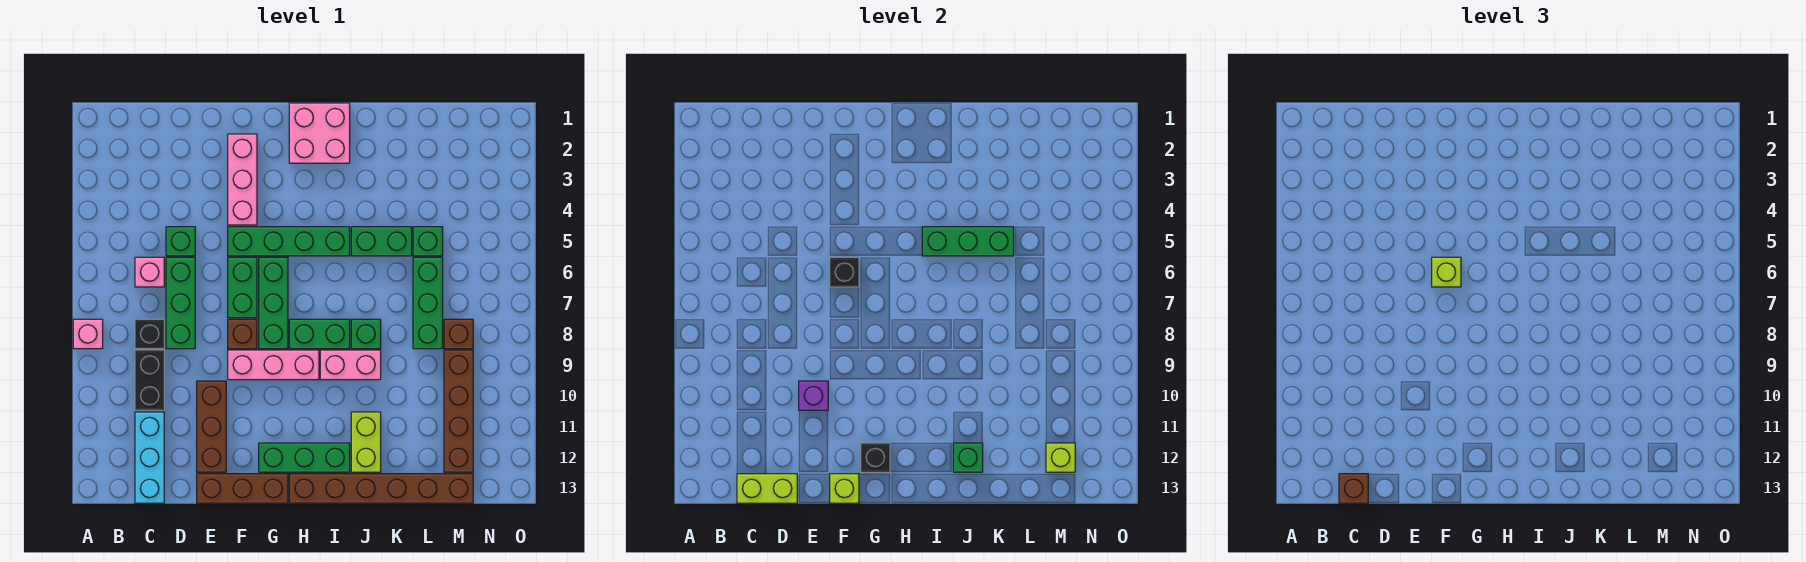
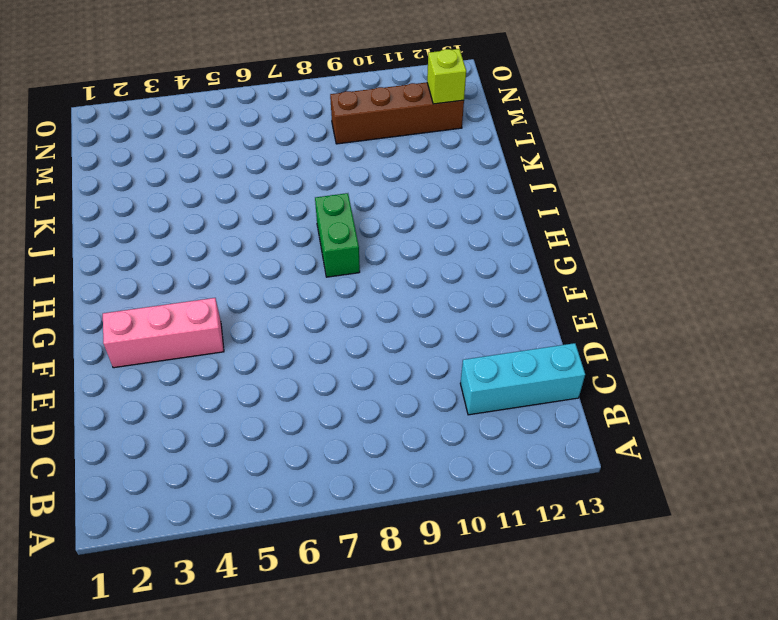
none -> pink 1x1 brick [73,319,103,349]
none -> pink 1x1 brick [135,257,164,287]
none -> black 1x1 brick [135,319,164,349]
none -> black 1x2 brick [135,350,164,410]

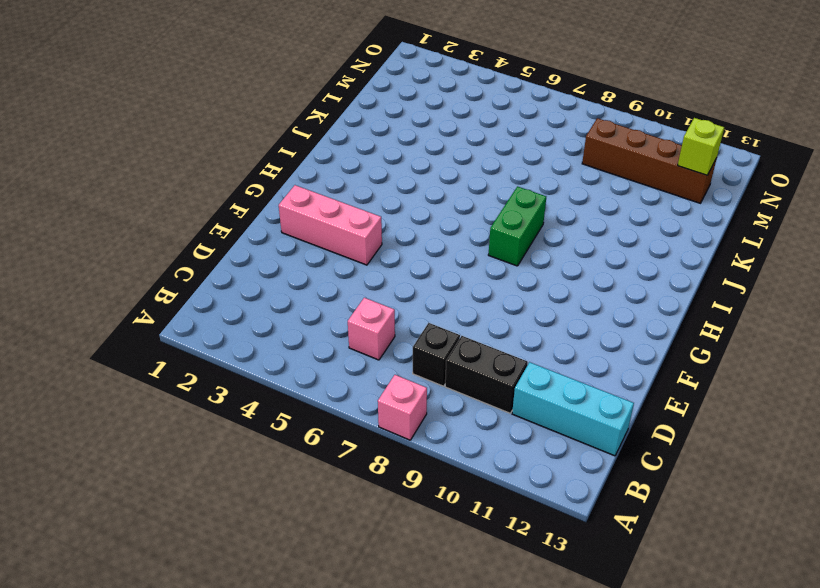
none -> green 1x1 brick [166,227,195,256]
none -> green 1x3 brick [166,257,195,349]
none -> brown 1x3 brick [197,381,226,472]
none -> brown 1x3 brick [197,474,288,503]

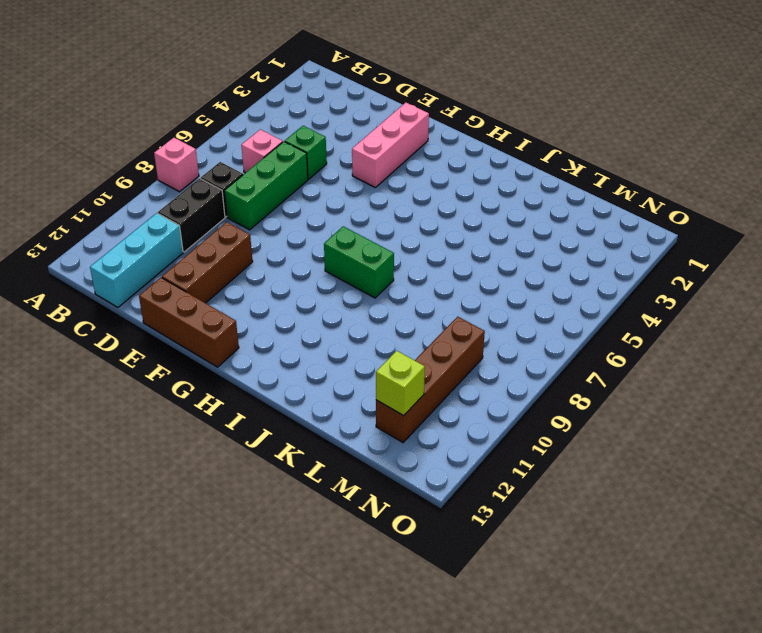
none -> green 1x4 brick [228,227,350,256]
none -> green 1x2 brick [228,257,257,318]
none -> brown 1x1 brick [228,319,257,349]
none -> pink 1x3 brick [228,350,319,380]

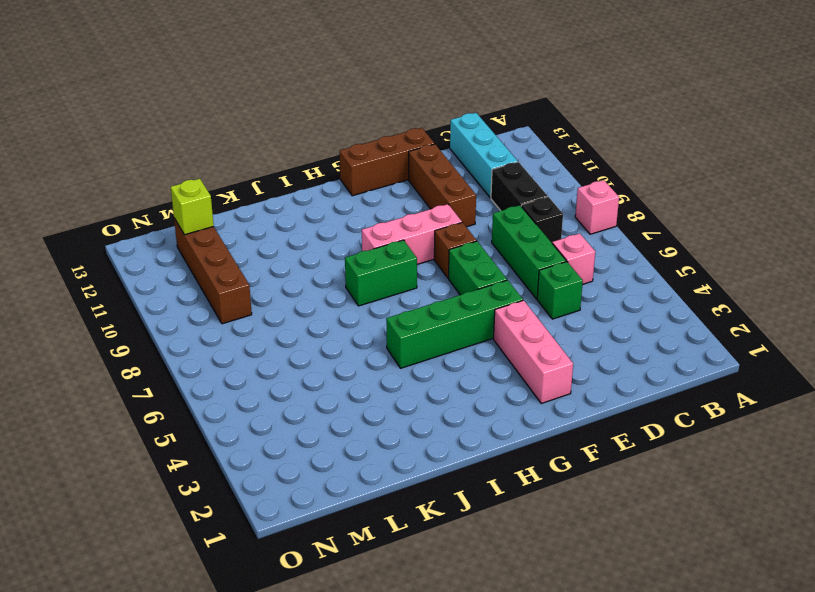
none -> green 1x3 brick [259,257,288,349]
none -> green 1x3 brick [259,443,350,472]
none -> pink 2x2 brick [289,103,350,163]
none -> brown 1x6 brick [289,474,473,503]

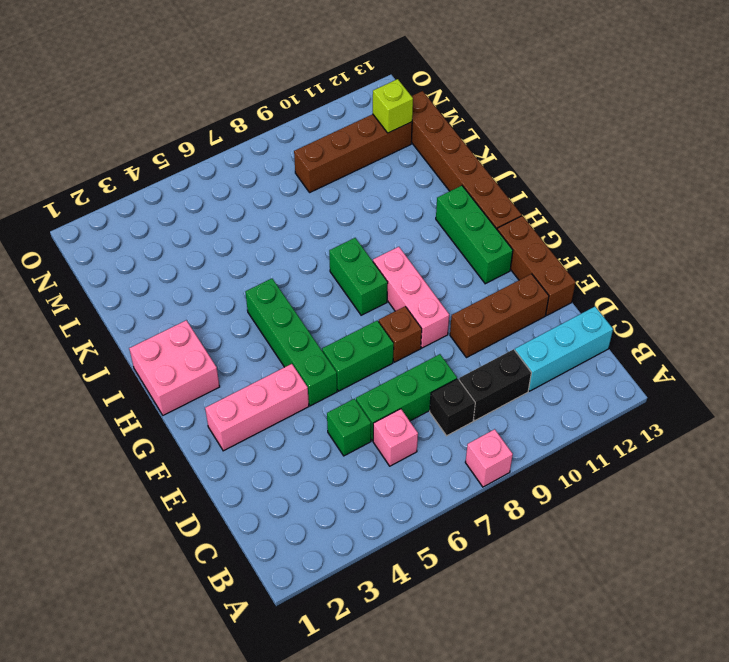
none -> green 1x3 brick [259,257,288,349]
none -> pink 1x2 brick [320,350,381,380]
none -> green 1x2 brick [351,227,412,256]
none -> green 1x1 brick [351,319,381,349]

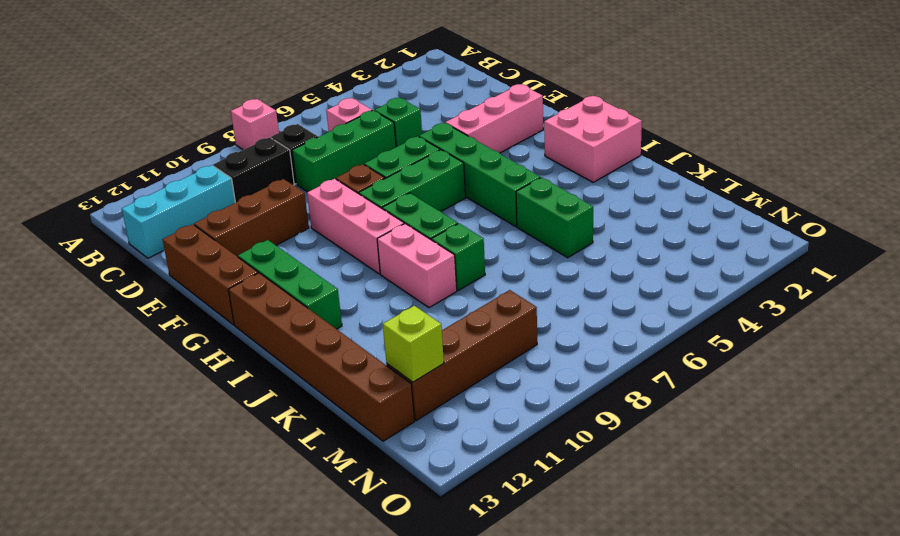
none -> lime 1x2 brick [351,412,381,472]
none -> green 1x1 brick [413,227,443,256]
none -> green 1x3 brick [413,257,443,349]
none -> brown 1x1 brick [444,319,473,349]

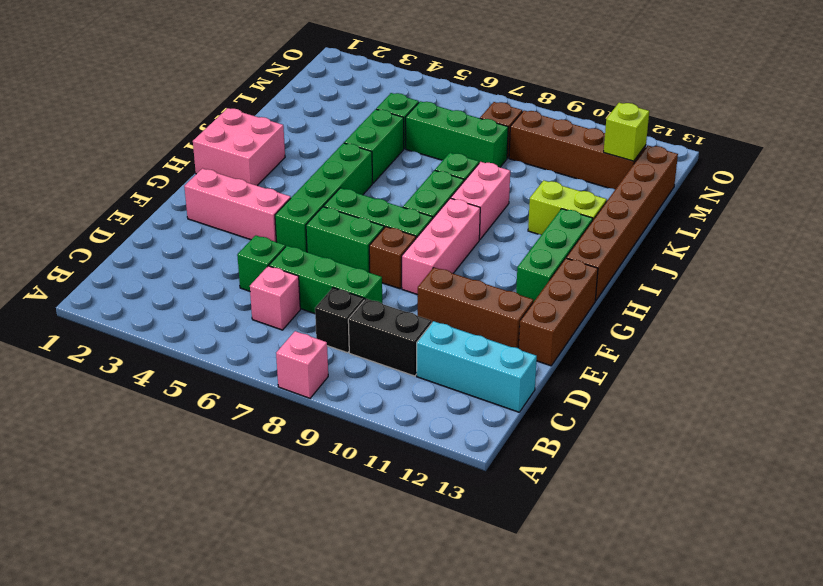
none -> lime 1x2 brick [737,474,797,503]
none -> purple 1x1 brick [799,381,828,410]
none -> black 1x1 brick [830,257,859,287]
none -> lime 1x1 brick [830,474,859,503]

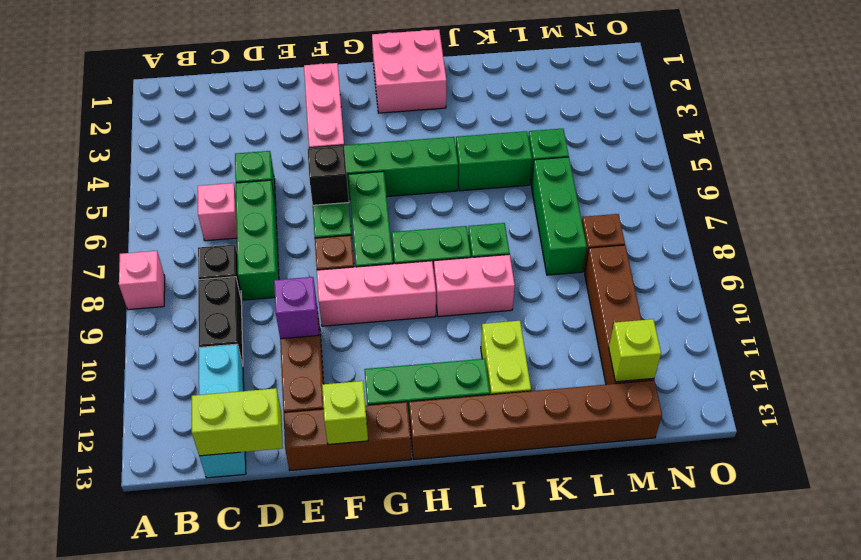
none -> black 1x1 brick [861,443,890,472]
none -> green 1x3 brick [922,227,1014,256]
none -> green 1x1 brick [953,443,983,472]
none -> brown 1x1 brick [1339,474,1368,503]

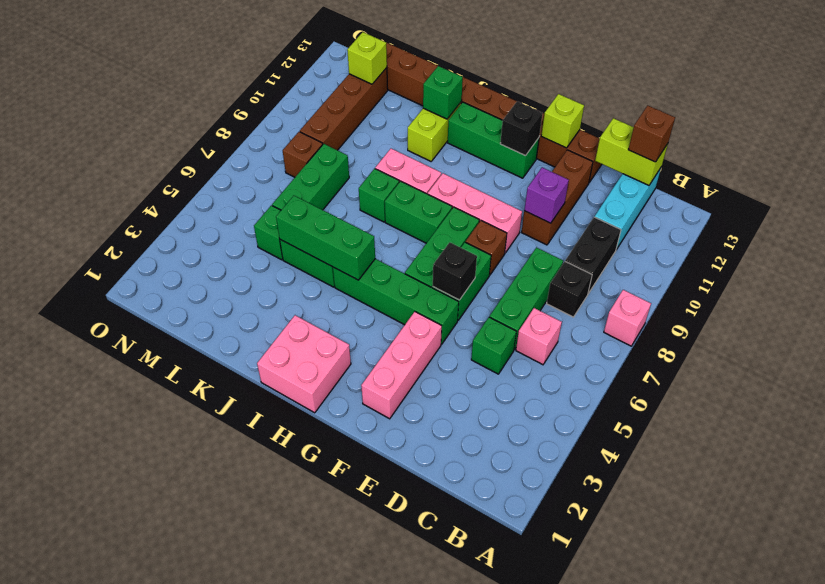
none -> lime 1x1 brick [1432,257,1461,287]

